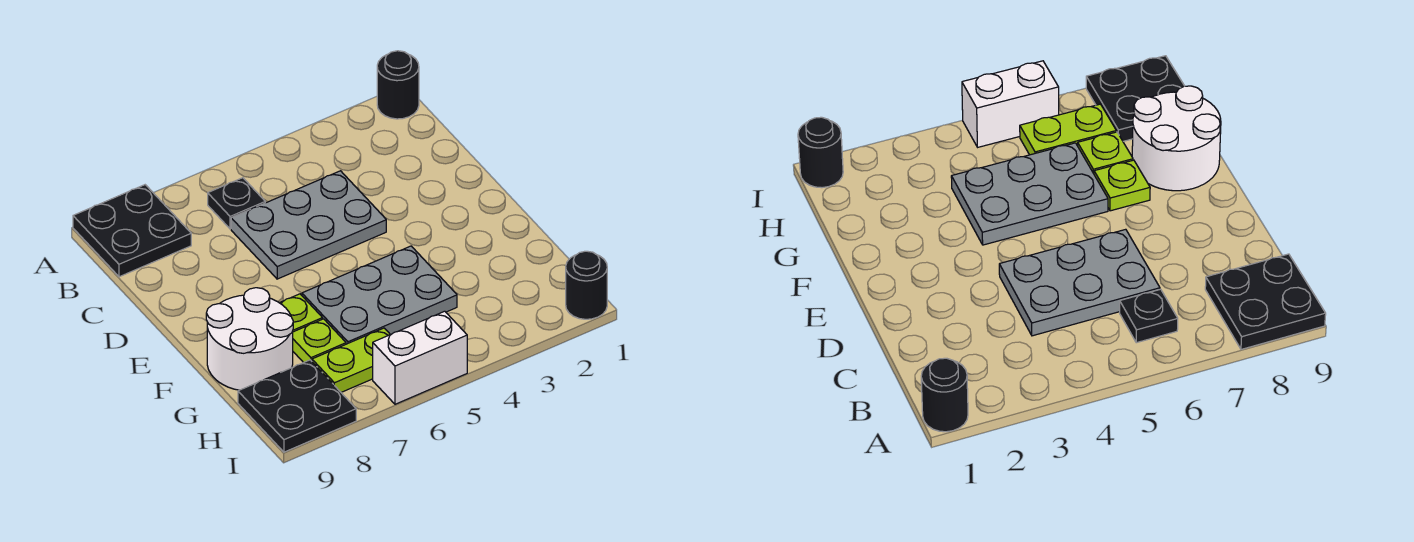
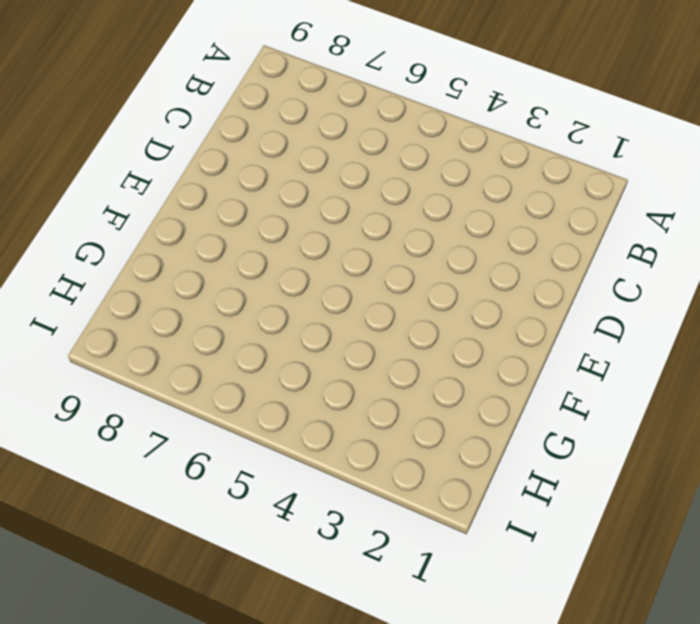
none -> black 1x1 round brick [377,51,419,119]
none -> black 2x2 plate [73,185,191,277]
none -> black 1x1 plate [208,178,265,229]

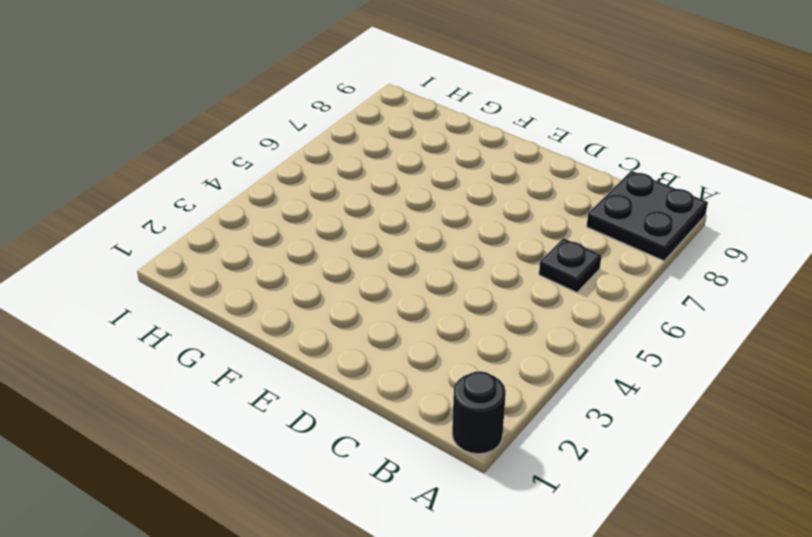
none -> grey 2x3 plate [231,171,386,279]
none -> grey 2x3 plate [302,246,457,344]
none -> lime 1x1 plate [280,294,323,332]

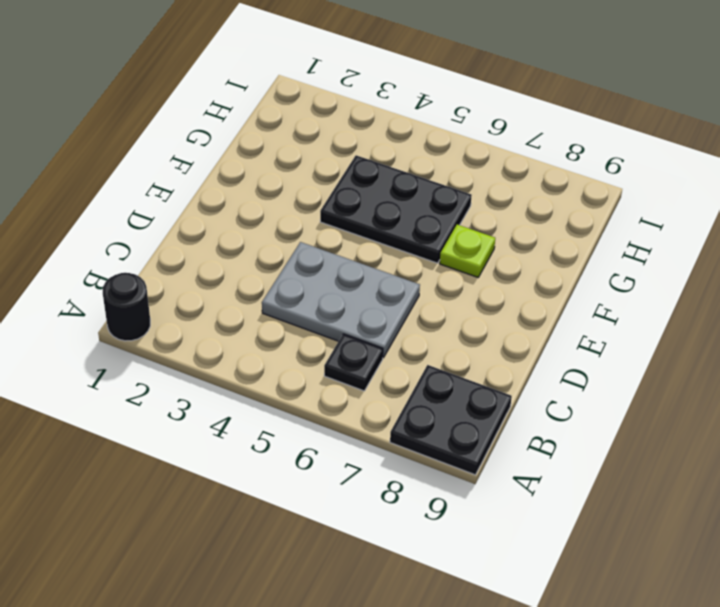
black 2x3 plate [320,155,472,263] -> grey 2x3 plate [302,246,457,344]
none -> white 2x2 round brick [206,288,293,390]
none -> lime 1x1 plate [293,319,346,363]
none -> lime 1x2 plate [312,328,390,392]

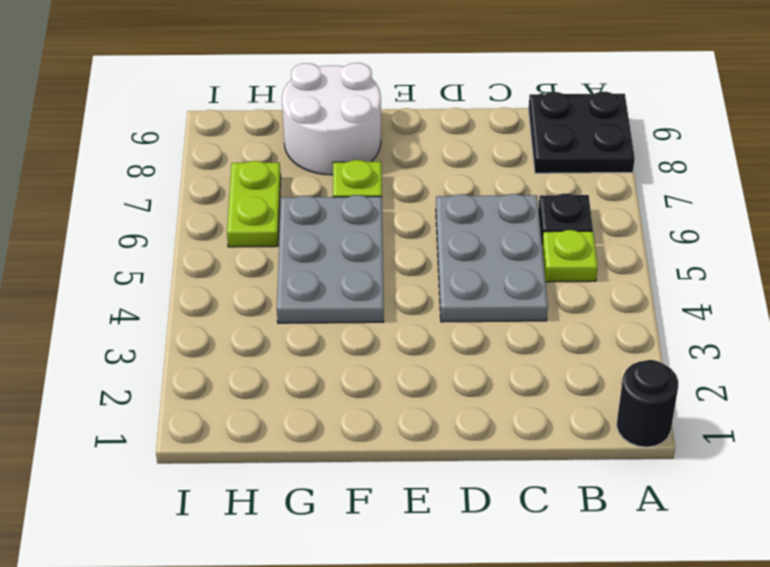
lime 1x1 plate [542,230,598,282] -> lime 1x1 plate moved to [293,319,346,363]
none -> black 2x2 plate [238,360,356,452]
none -> black 1x1 round brick [566,251,607,319]
none -> white 1x2 brick [373,311,467,404]

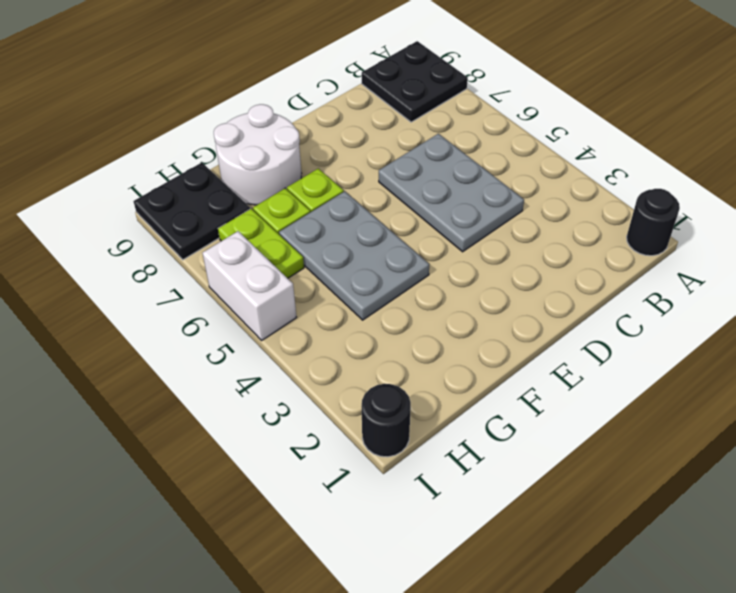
none -> black 1x1 plate [208,178,265,229]

